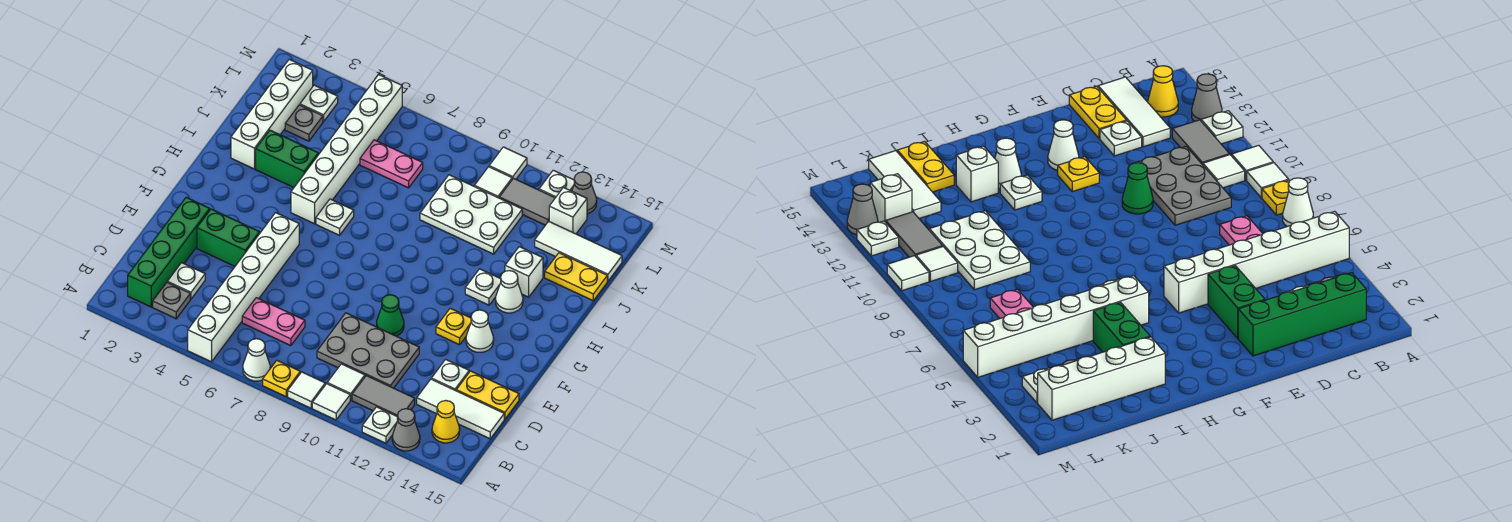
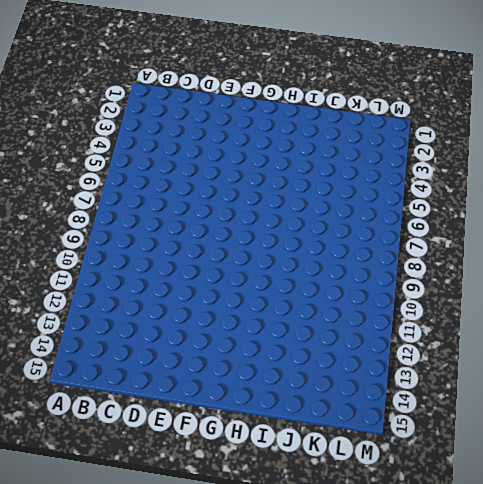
none -> white 1x6 brick [188,213,299,362]
none -> white 1x1 cone [243,339,270,381]
none -> yellow 1x1 plate [263,360,300,397]
none -> white 1x1 tile [288,372,325,408]

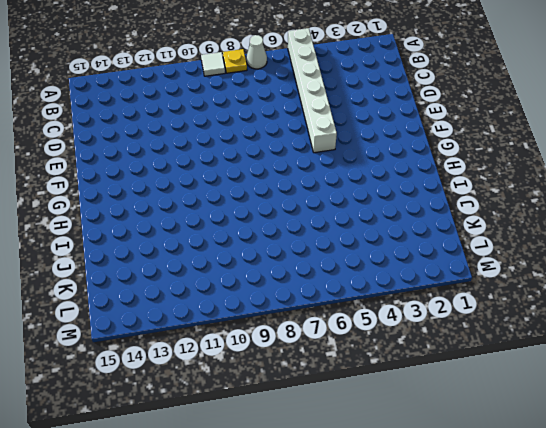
none -> white 1x1 tile [312,384,350,420]
none -> white 1x1 plate [362,407,398,443]
none -> grey 1x1 cone [392,409,420,451]
none -> green 1x4 brick [128,198,210,307]

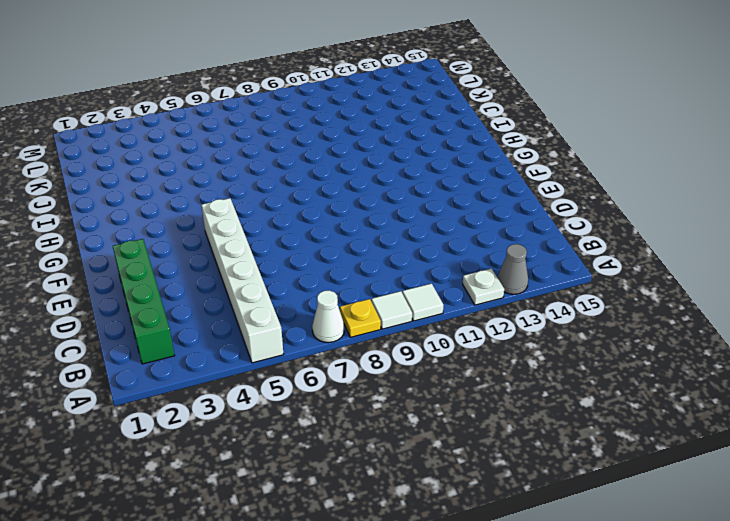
none -> grey 1x1 plate [153,283,190,319]
none -> white 1x1 tile [327,364,365,400]
none -> grey 1x2 tile [352,376,415,416]
none -> yellow 1x1 cone [432,401,460,443]

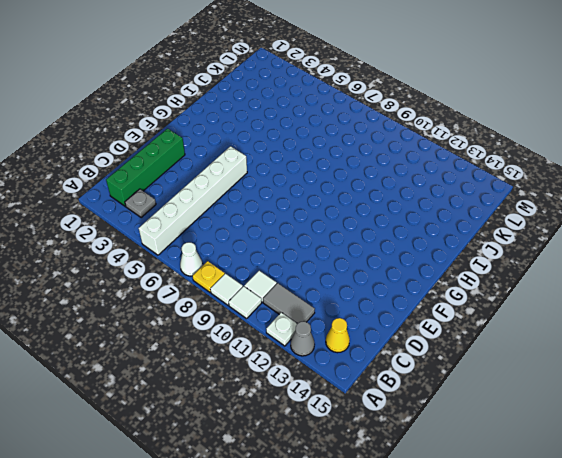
none -> white 1x1 plate [167,263,205,299]
none -> pink 1x2 plate [242,298,305,346]
none -> grey 2x3 plate [317,313,419,388]
none -> white 1x3 tile [417,379,504,439]

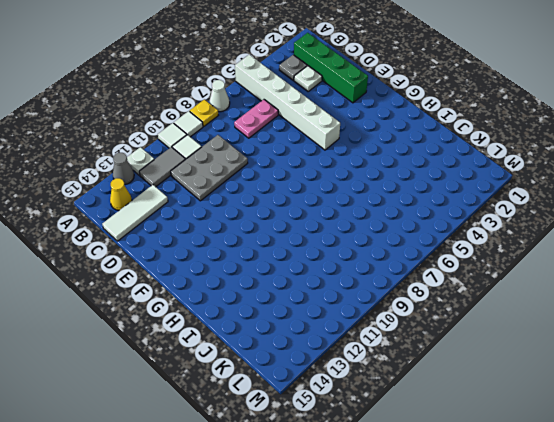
none -> white 1x1 plate [431,359,469,391]
none -> yellow 1x2 plate [456,371,519,419]
none -> green 1x2 brick [197,209,260,266]
none -> green 1x1 cone [377,295,404,336]

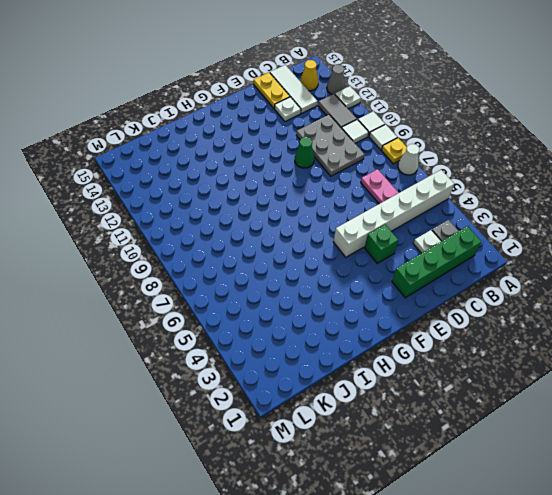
green 1x1 brick [365,225,398,263] -> green 1x2 brick [197,209,260,266]
none -> yellow 1x1 plate [436,308,471,345]
none -> white 1x1 cone [466,310,494,352]
none -> white 1x6 brick [291,75,402,224]
none -> white 1x1 plate [316,199,354,235]

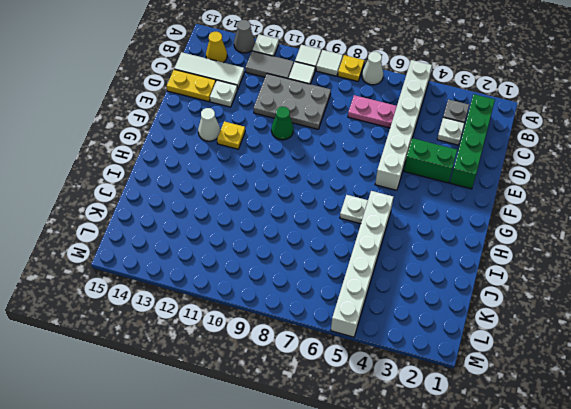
none -> white 1x1 plate [465,269,501,305]
none -> white 1x1 cone [496,271,523,313]
none -> white 1x4 brick [231,59,313,169]
none -> green 1x2 brick [256,130,318,187]

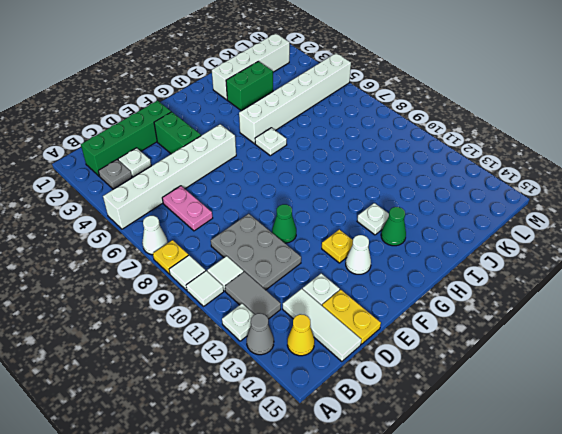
green 1x1 cone [381,207,406,246] -> white 1x1 cone [496,271,523,313]
green 1x2 brick [226,61,273,111] -> green 1x2 brick turned to [256,130,318,187]
none -> white 1x1 brick [505,247,543,297]
none -> white 2x3 plate [420,175,522,254]
none -> yellow 1x2 plate [545,253,607,301]
none -> grey 1x1 plate [285,105,323,141]

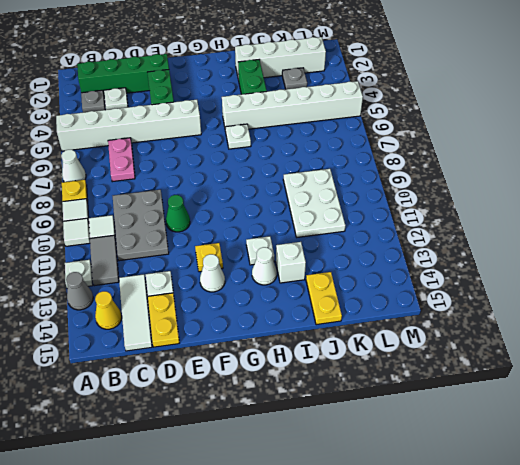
none -> pink 1x2 plate [360,140,423,188]
none -> white 1x3 tile [535,221,622,281]
none -> white 1x1 plate [300,85,338,122]
none -> white 1x1 tile [474,167,512,198]

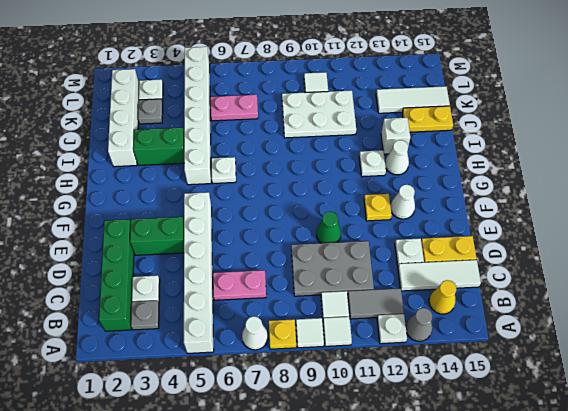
none -> grey 1x2 tile [499,178,555,225]
none -> white 1x1 brick [549,187,587,234]
none -> white 1x1 tile [489,147,527,179]
none -> white 1x1 plate [539,170,574,198]

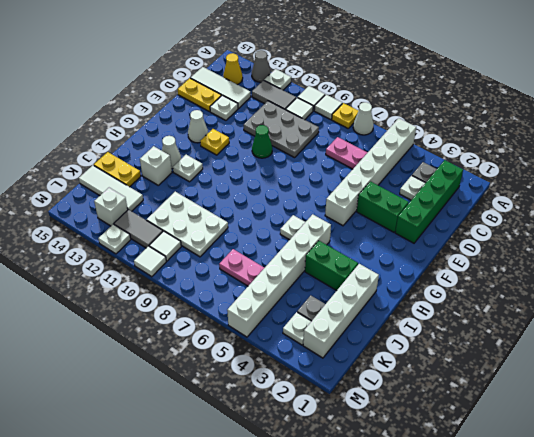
none -> grey 1x1 cone [572,172,597,214]

